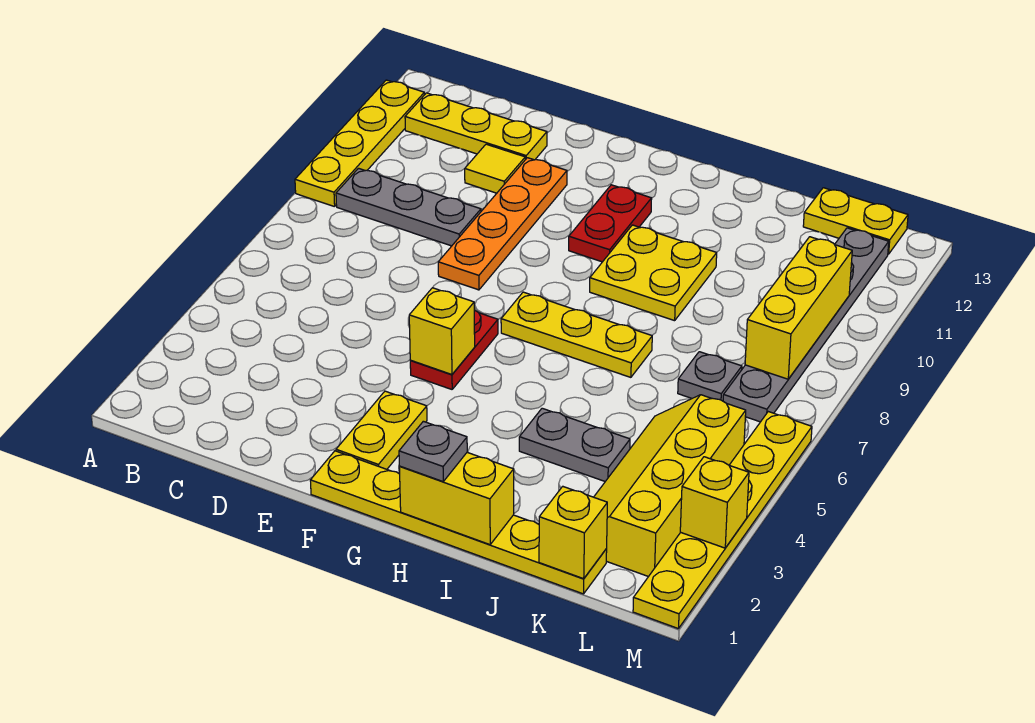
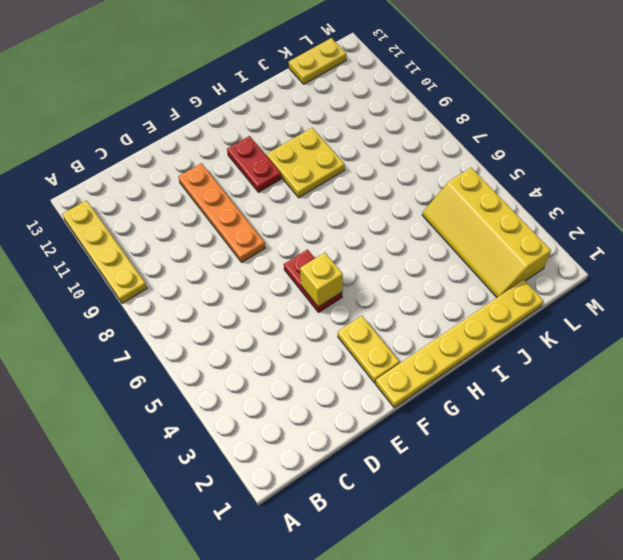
none -> grey 1x3 plate [336,168,481,246]
none -> yellow 1x3 plate [405,93,547,160]
none -> yellow 1x1 tile [465,144,525,193]

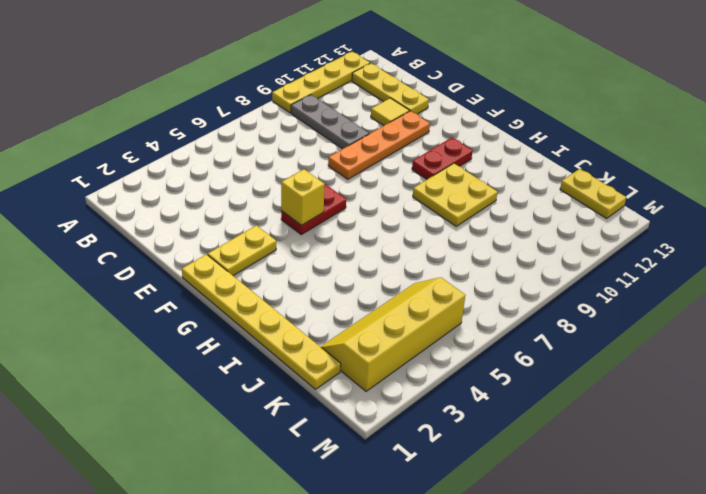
none -> yellow 1x3 plate [501,292,652,377]
none -> grey 1x2 plate [519,408,630,481]
none -> grey 1x1 plate [678,352,742,401]

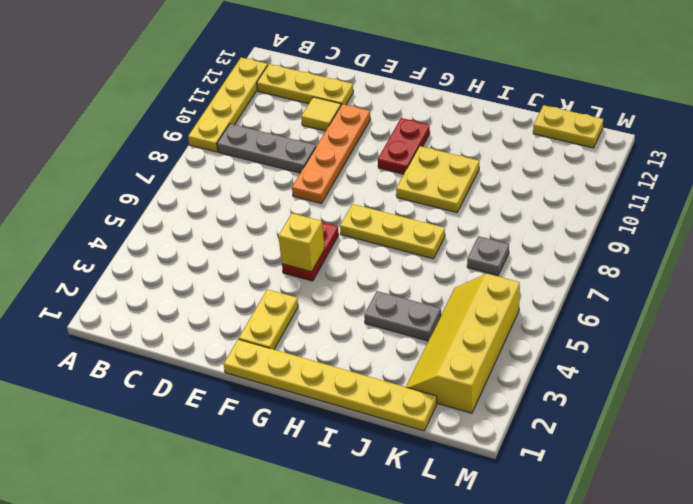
none -> grey 1x6 plate [723,228,889,422]
none -> yellow 1x6 plate [633,412,812,629]
none -> yellow 1x2 brick [399,453,514,545]

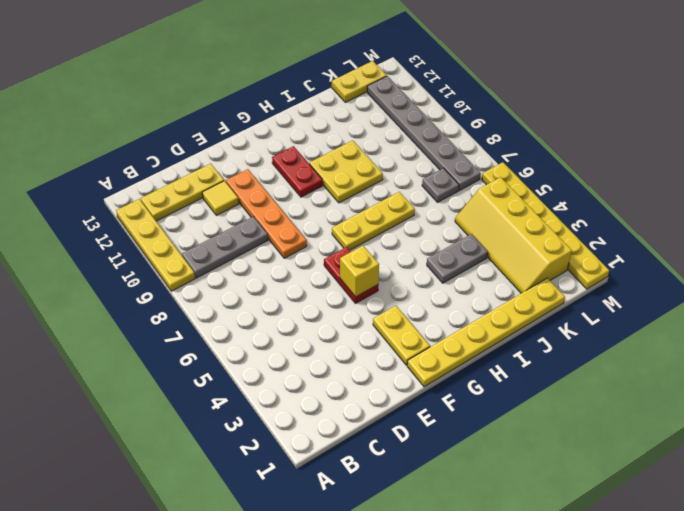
none -> yellow 1x2 brick [399,453,514,545]
none -> yellow 1x1 brick [539,486,607,579]
none -> yellow 1x3 brick [745,237,852,379]

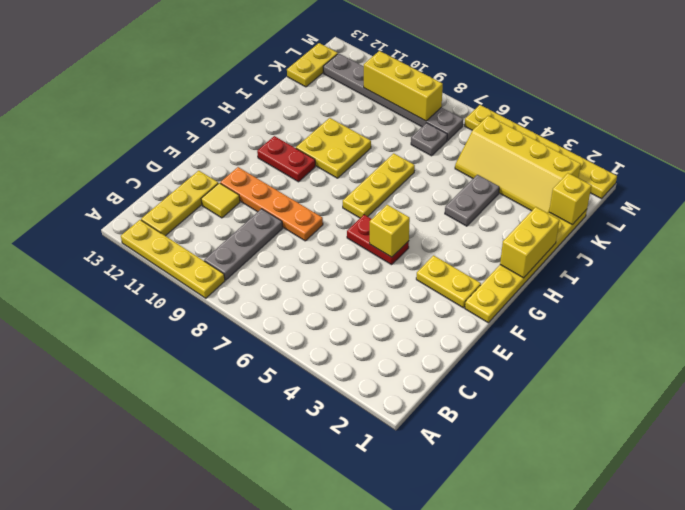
none -> yellow 1x1 brick [680,457,749,548]
none -> grey 1x1 plate [399,421,467,481]

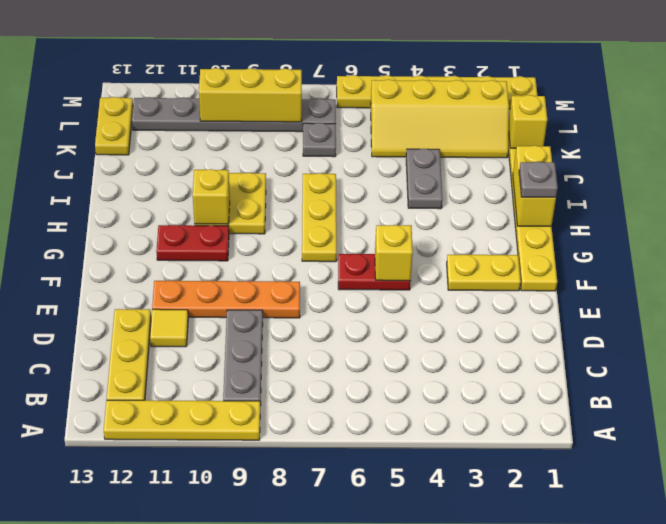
yellow 1x1 brick [193,169,230,224] -> yellow 1x1 brick moved to [680,457,749,548]

